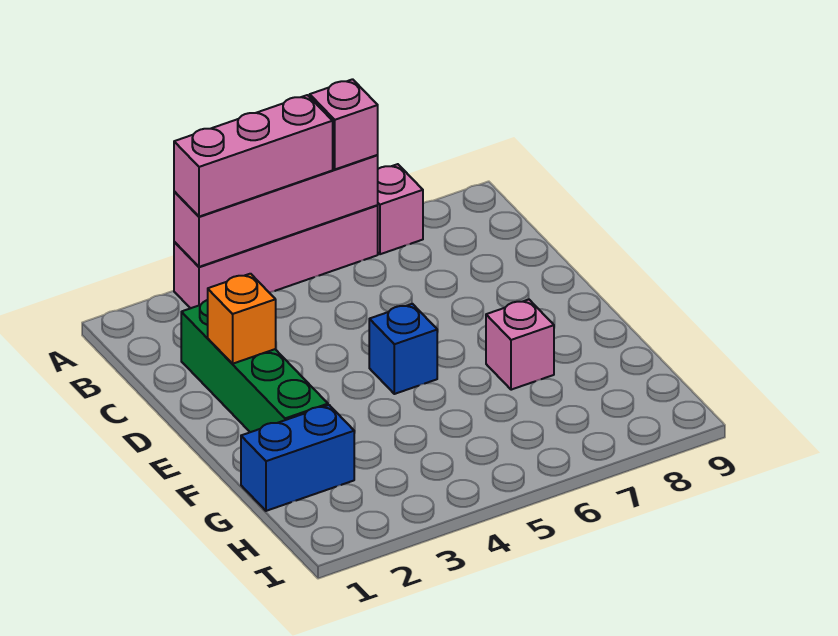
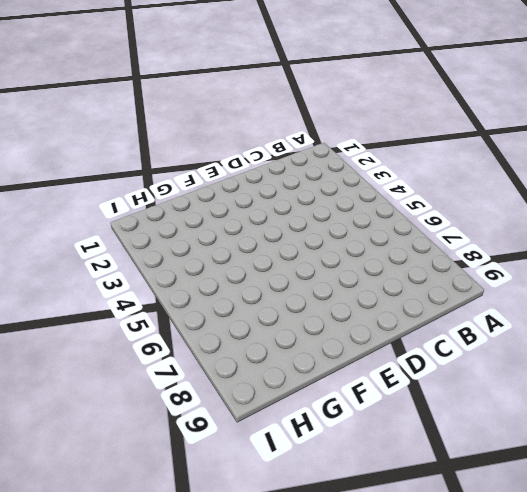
none -> pink 1x4 brick [174,205,378,308]
none -> pink 1x1 brick [377,164,423,254]

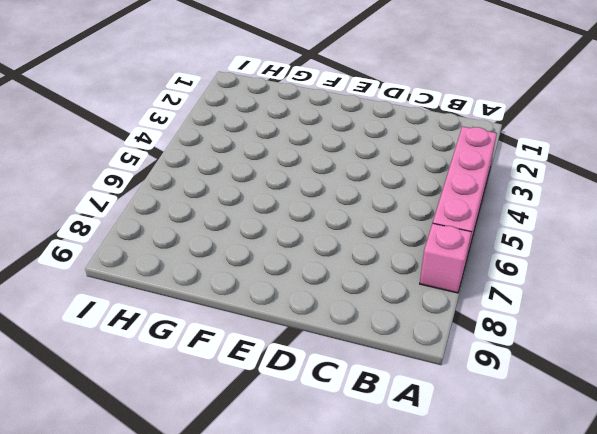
none -> green 1x4 brick [181,300,328,432]
none -> blue 1x1 brick [369,304,437,394]

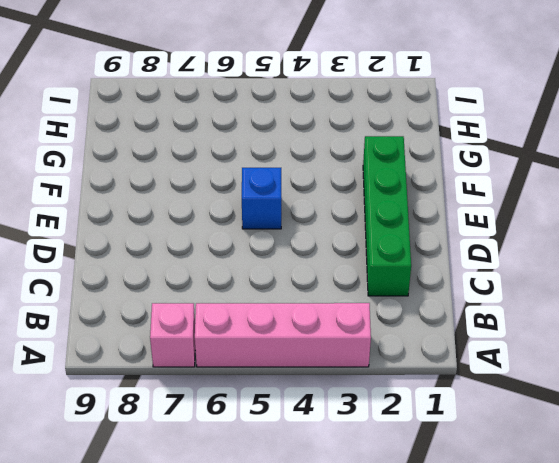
none -> pink 1x1 brick [486,300,554,390]
none -> blue 1x2 brick [241,405,354,511]

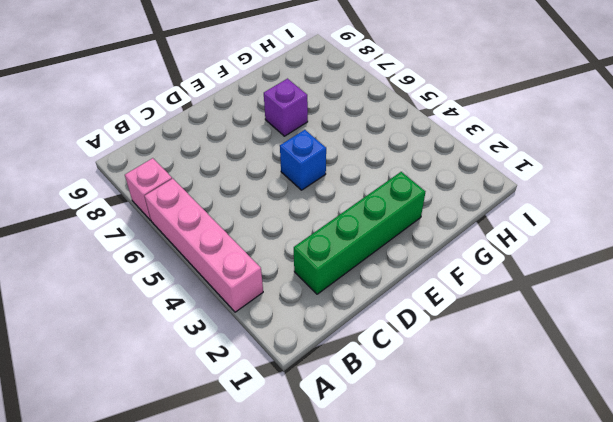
purple 1x1 brick [264,79,308,136] -> pink 1x1 brick [486,300,554,390]
none -> blue 1x2 brick [241,405,354,511]
none -> pink 1x4 brick [174,155,378,267]

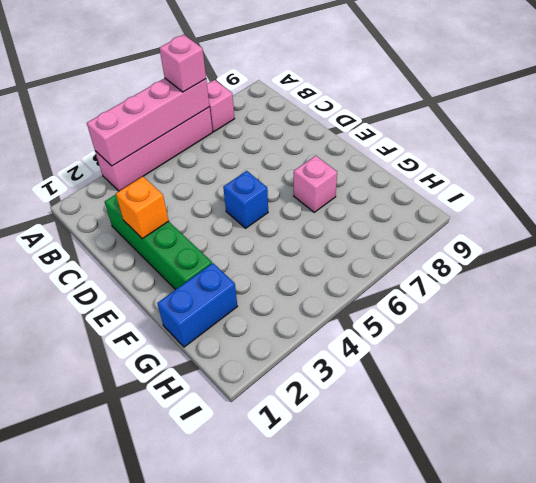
none -> pink 1x3 brick [174,95,333,217]

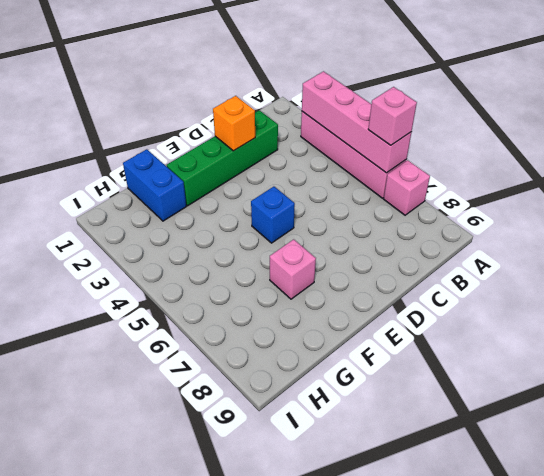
none -> pink 1x3 brick [174,95,333,217]

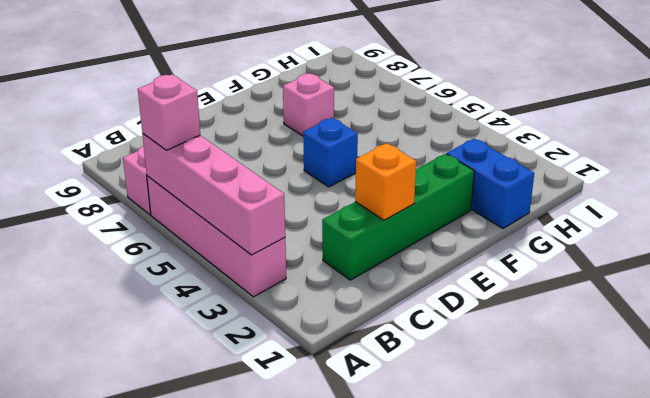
none -> pink 1x3 brick [174,95,333,217]

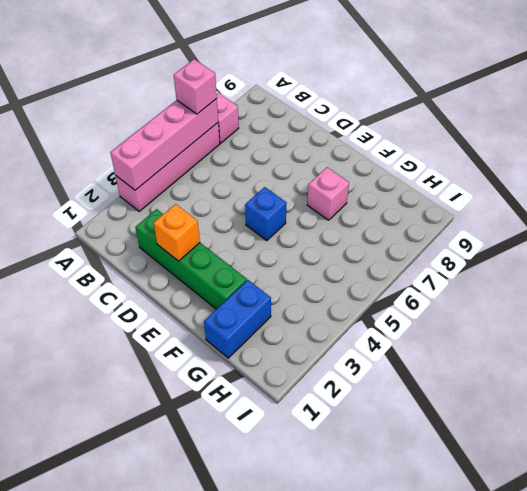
none -> pink 1x3 brick [174,95,333,217]

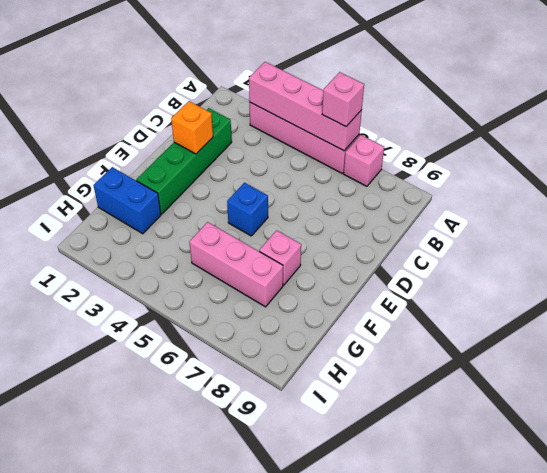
pink 1x3 brick [189,222,283,307] -> pink 1x3 brick moved to [174,95,333,217]

